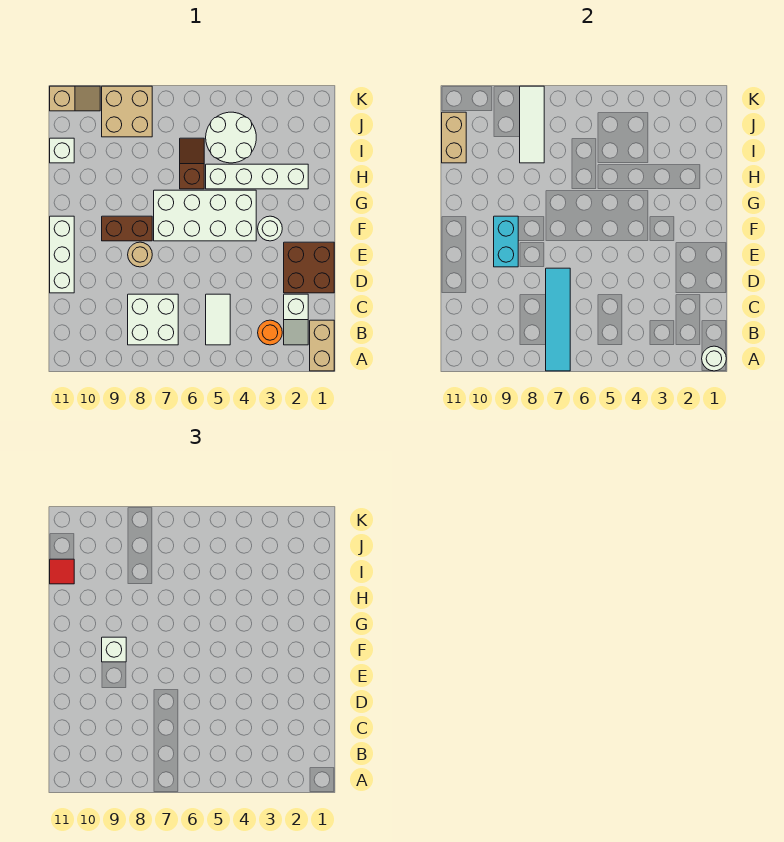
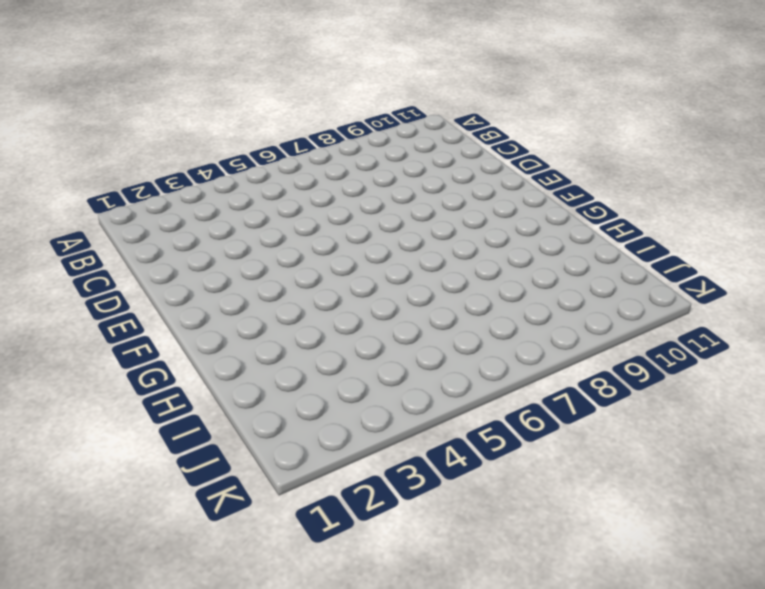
none -> tan 1x2 brick [310,320,334,371]
none -> white 1x2 slope [284,294,308,345]
none -> orange 1x1 round brick [258,320,282,345]

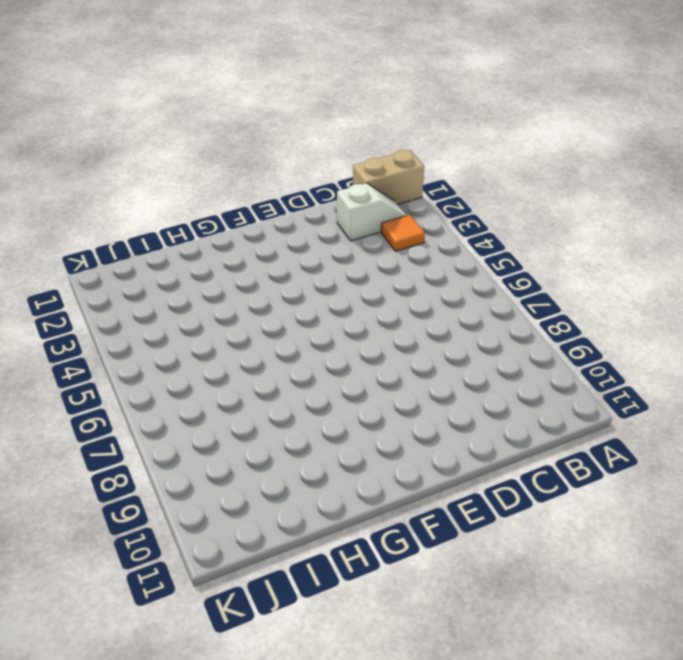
orange 1x1 tile [381,215,425,251] -> orange 1x1 round brick [258,320,282,345]
none -> white 1x2 tile [206,294,230,345]
none -> white 2x2 brick [128,294,178,345]
none -> brown 2x2 brick [284,242,334,293]

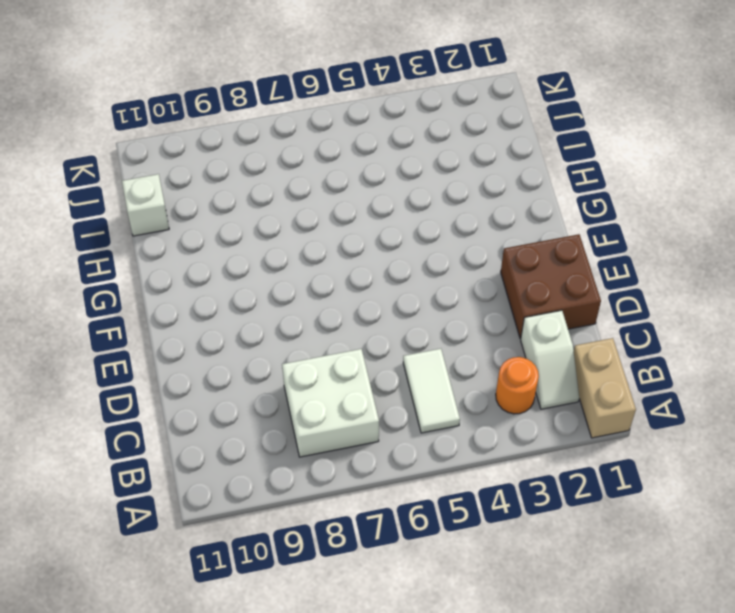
none -> white 1x3 brick [50,216,74,293]
none -> tan 1x1 round brick [128,242,152,267]
none -> white 1x1 round brick [258,216,282,241]

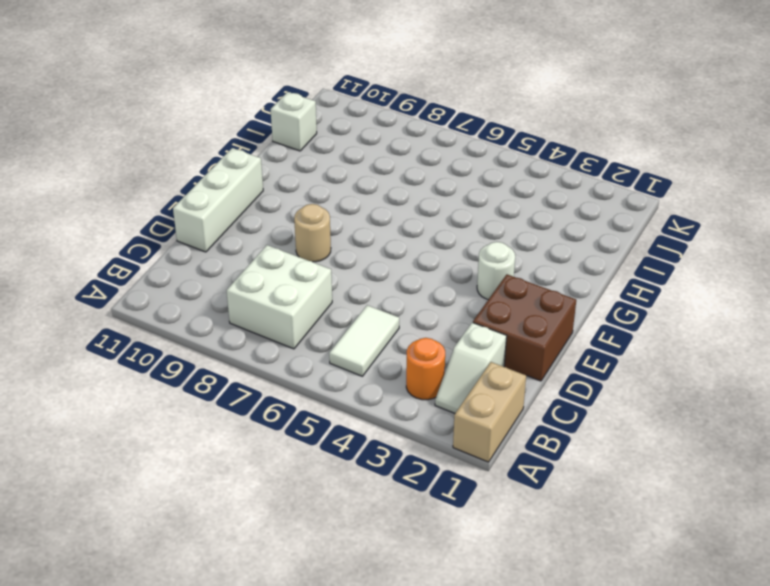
none -> white 2x4 brick [154,190,256,241]
none -> brown 1x2 brick [102,216,152,241]
none -> white 1x4 brick [206,164,308,189]

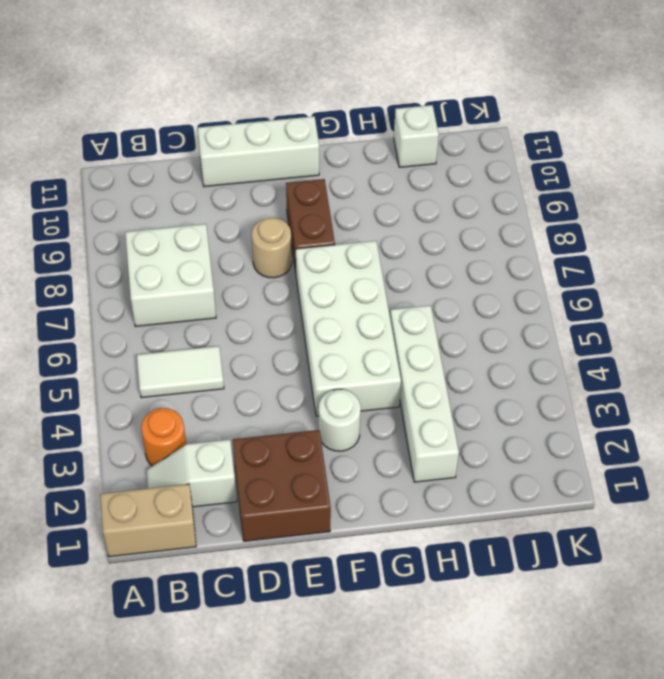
none -> brown 1x2 slope [180,138,204,189]
none -> white 2x2 round brick [206,112,256,163]
none -> tan 2x2 brick [102,86,152,137]

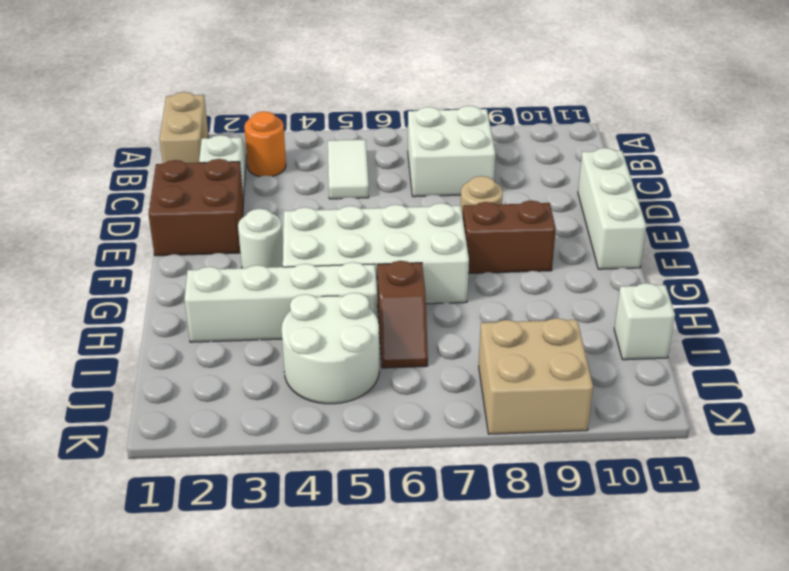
none -> tan 1x2 slope [50,86,100,111]
none -> white 1x1 round brick [702,346,726,371]
none -> cyan 1x4 tile [546,268,570,371]

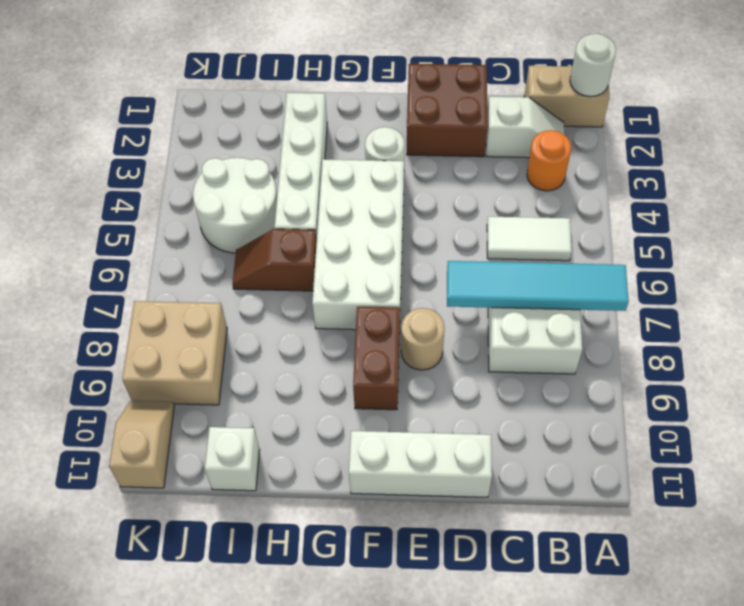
none -> cyan 1x2 brick [494,216,518,267]
none -> white 1x3 tile [520,86,544,163]
none -> tan 1x2 brick [442,112,466,163]

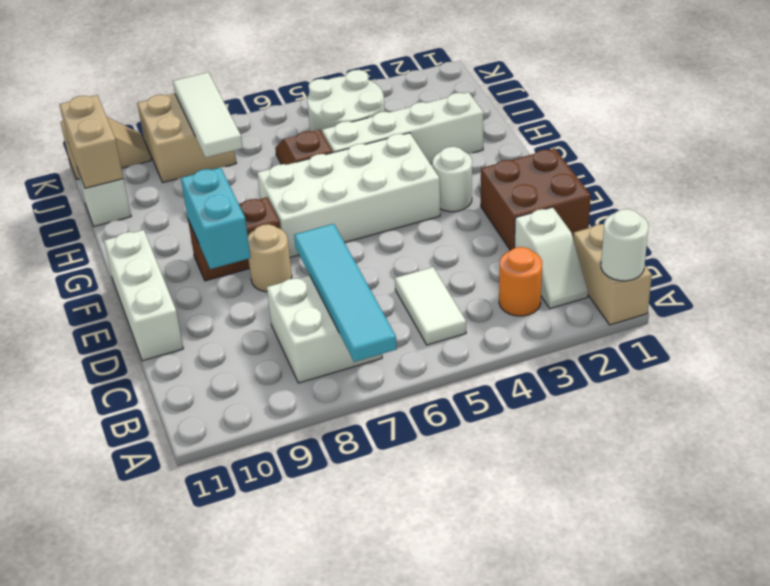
none -> white 1x1 brick [102,637,126,662]
none -> red 1x1 tile [50,559,74,584]

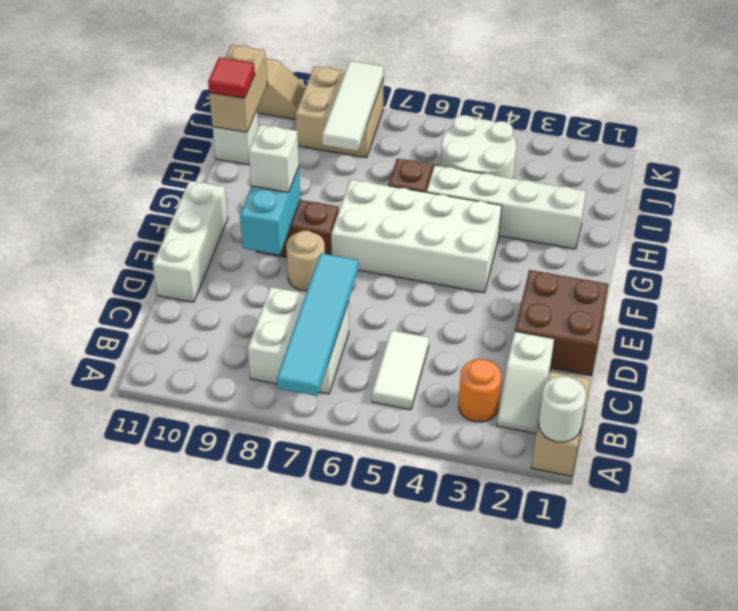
none -> white 1x1 round brick [258,216,282,241]

